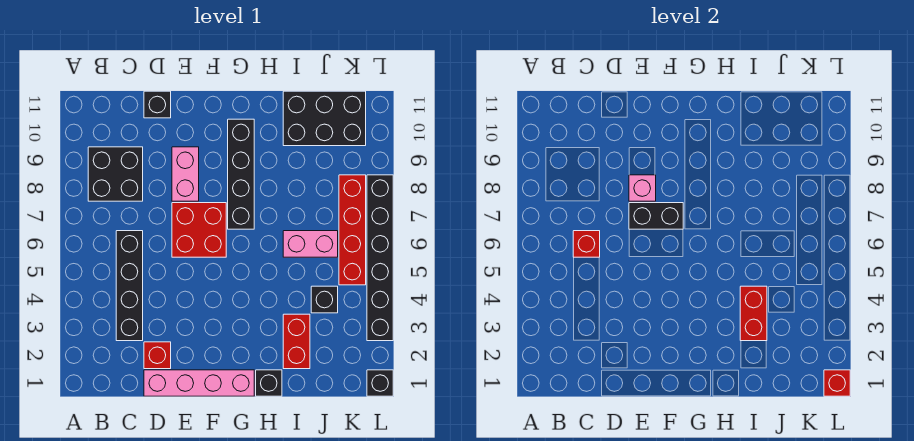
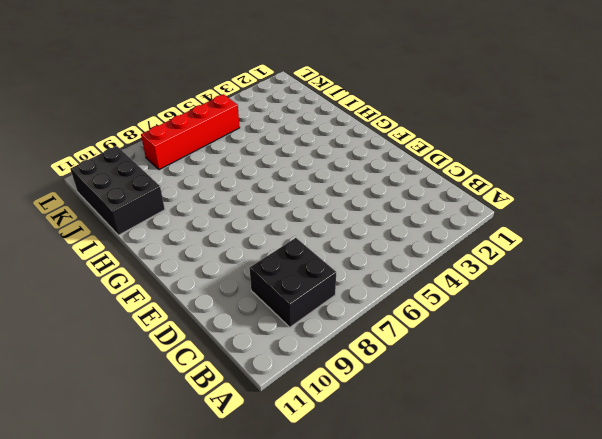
none -> black 1x4 brick [116,231,143,341]
none -> pink 1x4 brick [144,370,254,396]
none -> red 1x1 brick [144,342,171,369]

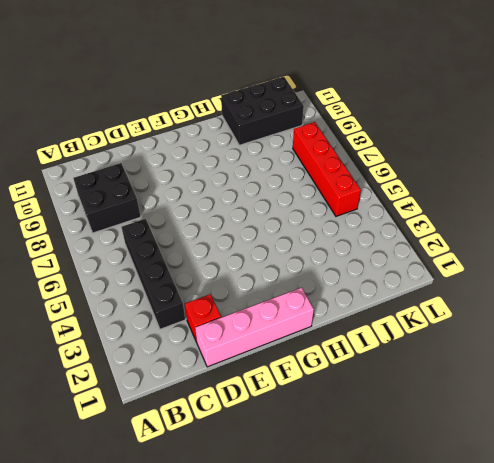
none -> black 1x1 brick [144,91,171,118]
none -> red 2x2 brick [172,203,226,257]
none -> pink 1x2 brick [172,147,199,201]

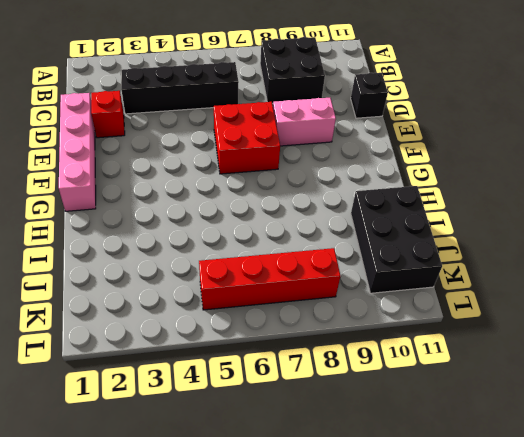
none -> black 1x4 brick [228,119,254,229]
none -> black 1x1 brick [256,370,282,396]
none -> red 1x2 brick [283,314,310,369]

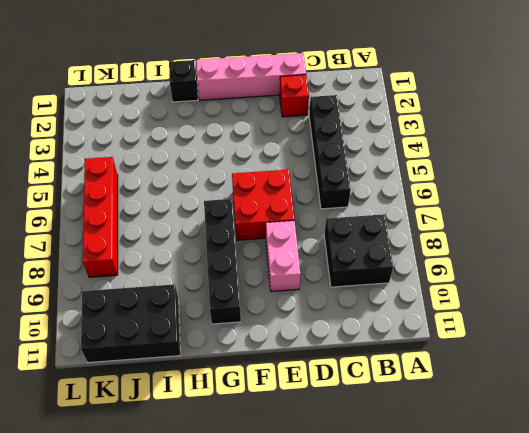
none -> black 1x1 brick [144,91,171,118]
none -> red 1x2 brick [283,314,310,369]
none -> pink 1x2 brick [283,231,338,257]

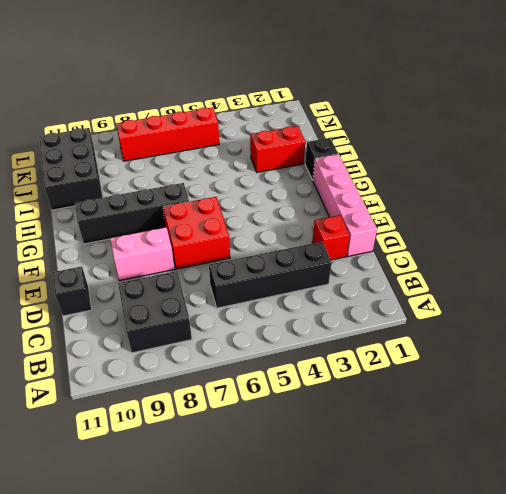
none -> pink 1x2 brick [283,231,338,257]
none -> black 1x1 brick [311,286,338,313]
none -> black 1x1 brick [367,370,393,396]

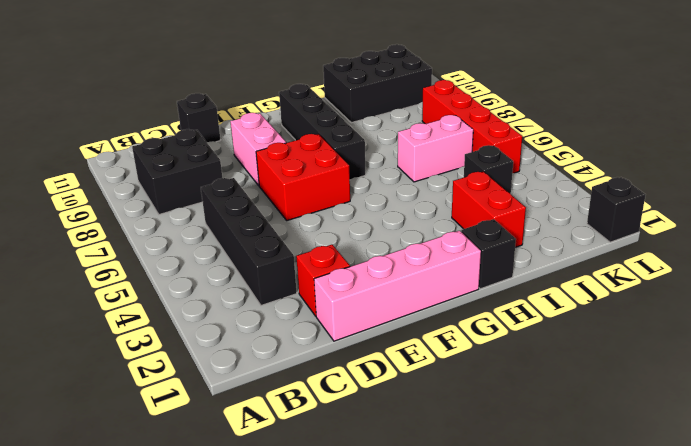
none -> black 1x6 brick [367,175,393,341]
none -> red 1x1 brick [573,231,600,257]
none -> black 1x2 brick [629,203,683,229]

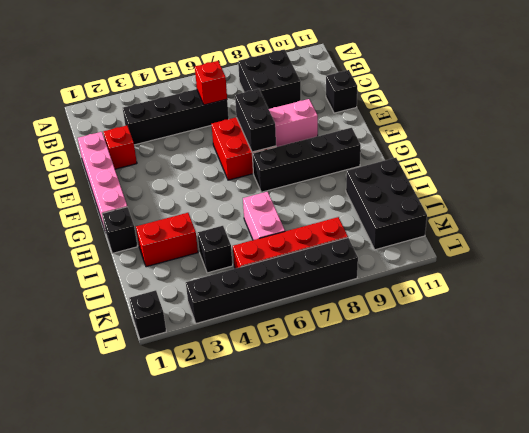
none -> pink 1x1 brick [629,175,656,201]
none -> red 1x2 brick [740,286,767,341]
none -> red 1x1 brick [824,370,850,396]

